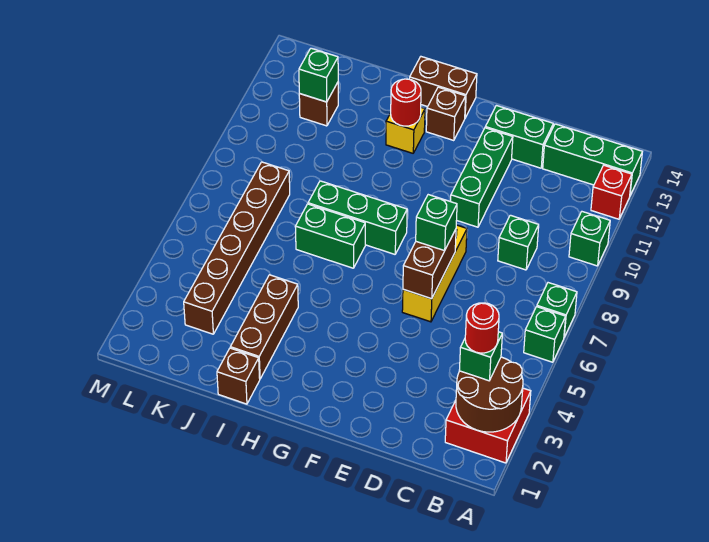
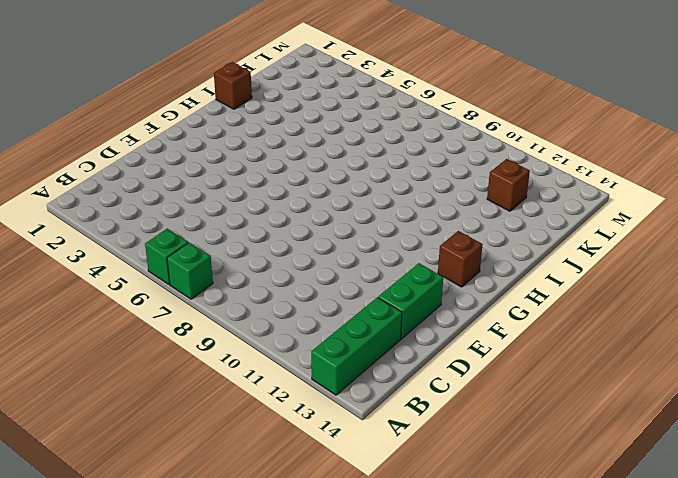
none -> red 2x2 brick [445,388,531,463]
none -> green 1x1 brick [569,212,610,266]
none -> red 1x1 brick [591,165,632,219]

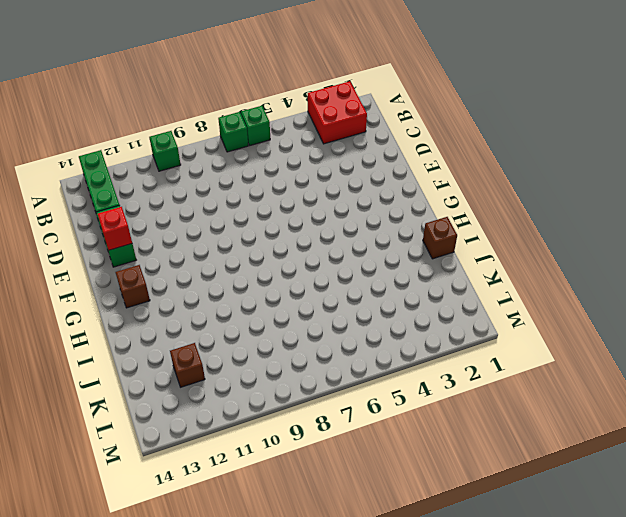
red 1x1 brick [98,207,132,250] -> red 1x1 brick moved to [591,165,632,219]
none -> green 1x1 brick [498,215,539,270]
none -> yellow 1x3 brick [402,225,467,322]
none -> green 1x3 brick [451,128,513,227]

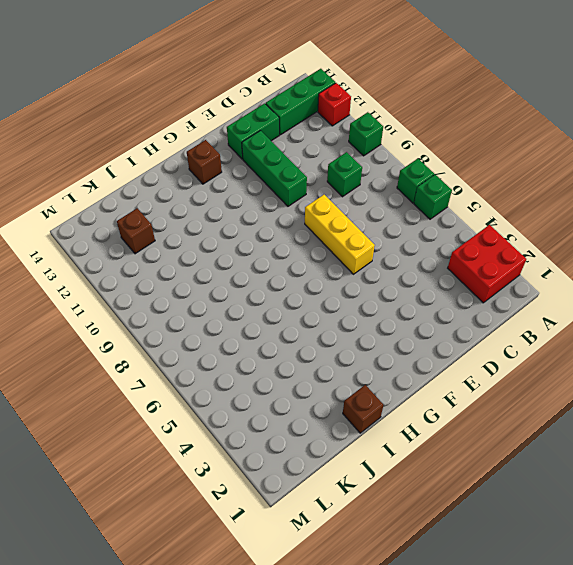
none -> green 1x3 brick [308,181,407,254]
none -> brown 1x2 brick [410,57,477,118]
none -> green 1x2 brick [295,204,365,268]

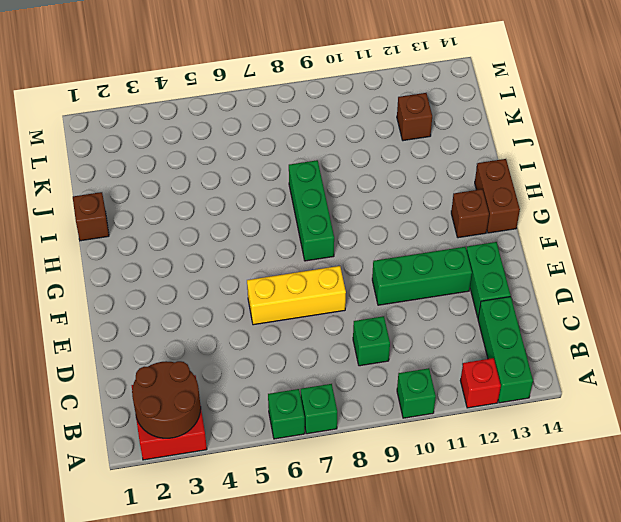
none -> green 1x2 brick [295,204,365,268]
none -> yellow 1x1 brick [386,108,425,153]
none -> brown 1x3 brick [230,275,298,379]

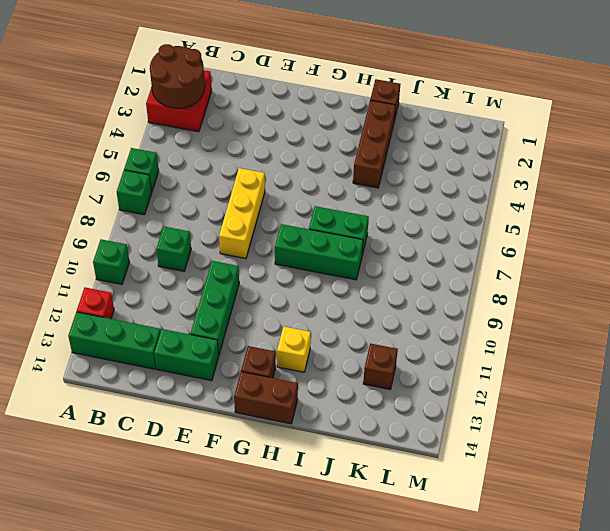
none -> brown 1x6 brick [184,162,290,334]
none -> brown 1x2 brick [403,229,456,299]
none -> red 1x1 round brick [391,79,421,126]

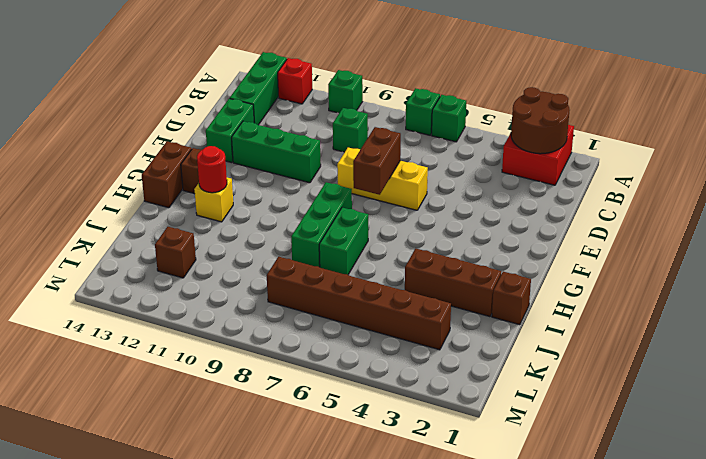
brown 1x2 brick [353,127,401,195] -> brown 1x2 brick turned to [403,229,456,299]
none -> green 1x1 brick [299,48,338,102]
none -> green 1x1 brick [459,332,502,381]
none -> green 1x1 brick [416,195,457,251]

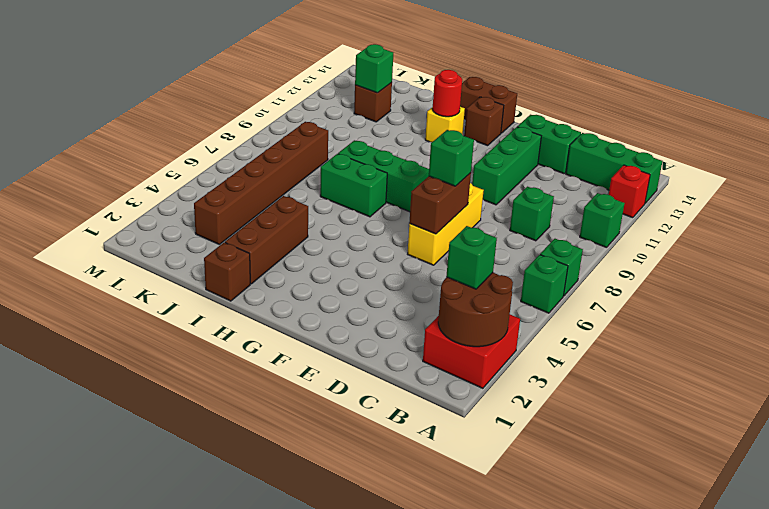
none -> red 1x1 round brick [465,303,499,353]

